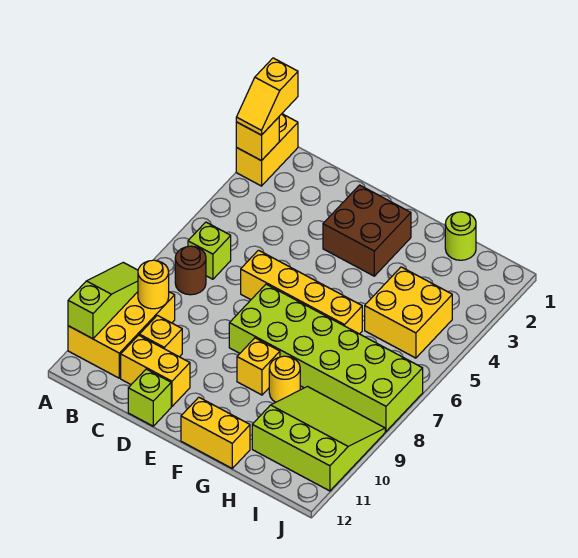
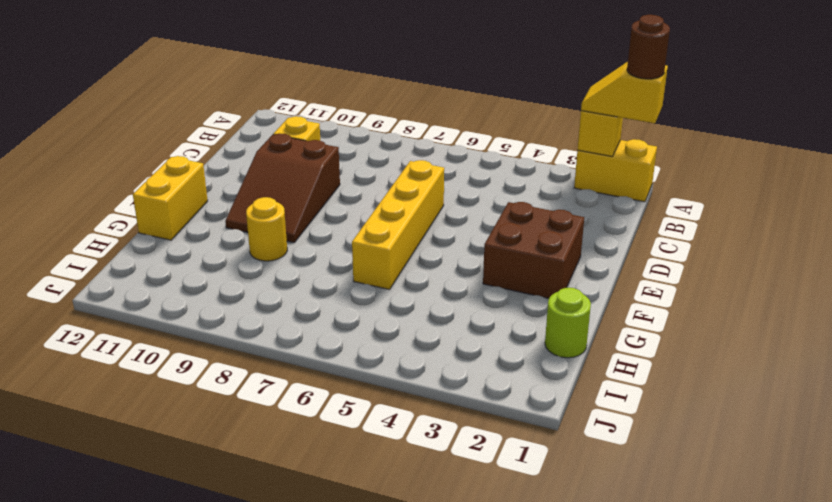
brown 1x1 round brick [627,15,670,79] -> brown 1x1 round brick moved to [175,246,206,295]
brown 2x3 slope [225,133,340,243] -> yellow 1x1 brick [237,338,280,395]
none -> yellow 2x3 brick [68,292,175,378]
none -> lime 1x1 brick [188,222,231,279]
none -> yellow 1x2 brick [121,335,190,406]

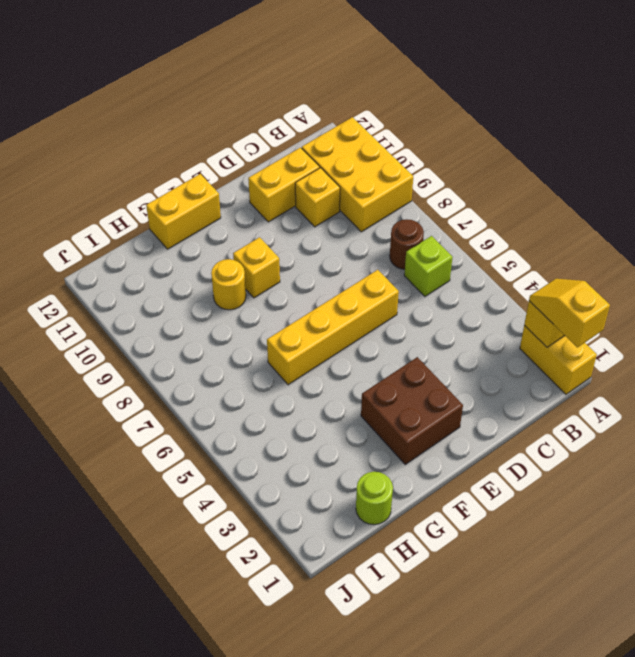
none -> lime 1x1 brick [128,369,171,426]
none -> lime 2x6 brick [229,284,423,431]
none -> yellow 2x2 brick [365,267,452,358]

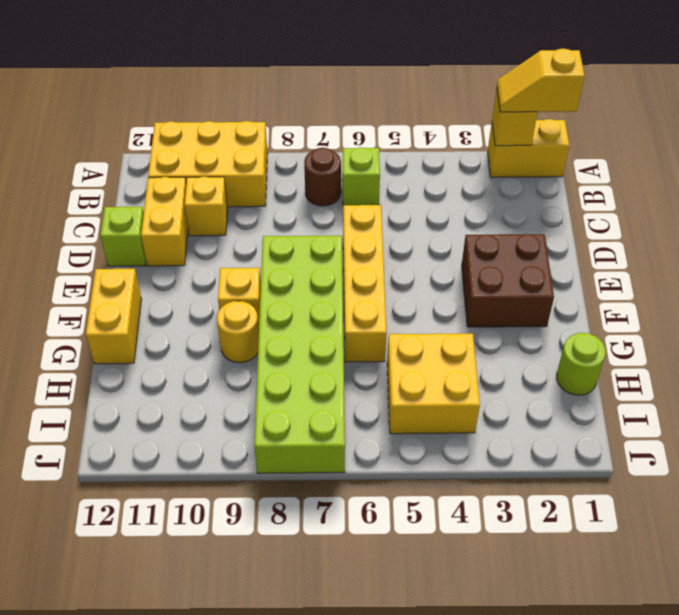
none -> lime 3x3 slope [252,387,385,491]
none -> lime 1x3 slope [68,262,138,339]
none -> yellow 1x1 round brick [138,260,169,309]

